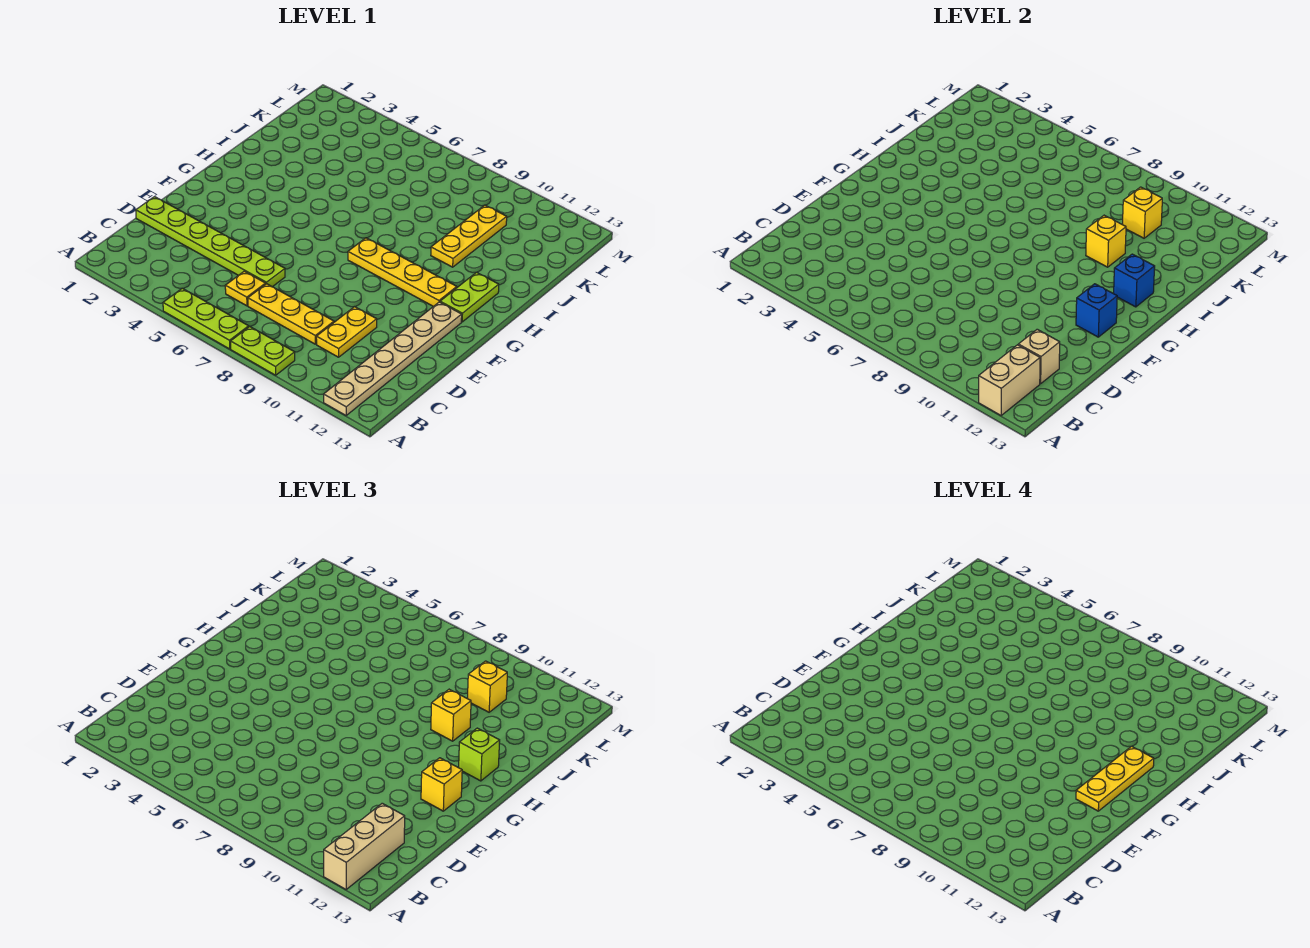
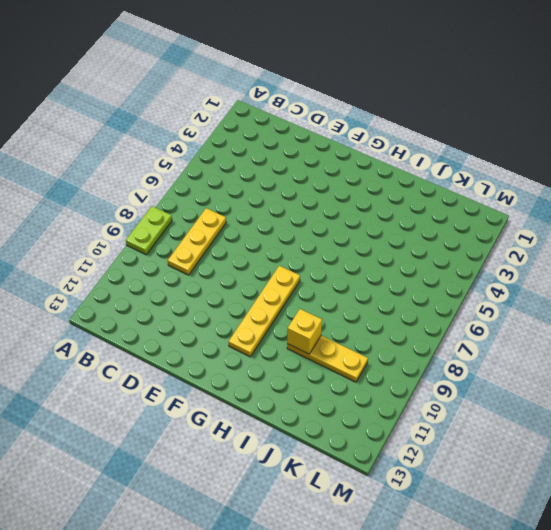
none -> lime 1x3 plate [163,288,249,349]
none -> tan 1x6 plate [324,302,462,415]
none -> yellow 1x1 plate [225,271,266,306]

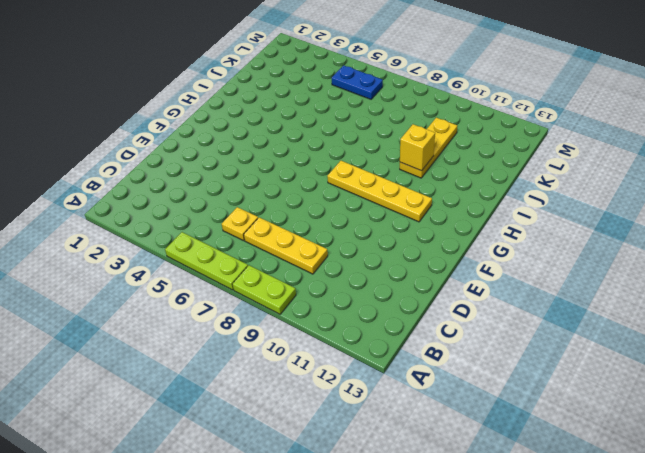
blue 1x2 plate [332,65,383,99] -> none
none -> tan 1x6 plate [324,302,462,415]
none -> yellow 1x2 plate [316,307,377,357]
none -> lime 1x6 plate [136,197,285,287]

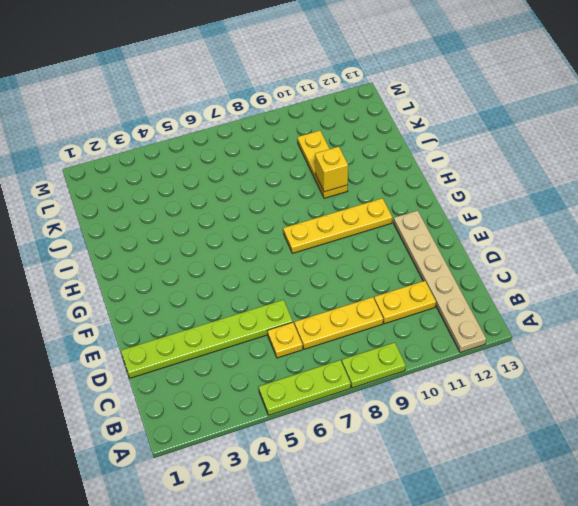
yellow 1x2 plate [374,281,436,324] -> yellow 1x2 plate turned to [316,307,377,357]
none -> lime 1x2 plate [440,272,499,322]
none -> tan 1x2 brick [979,345,1040,415]
none -> tan 1x1 brick [1018,329,1060,384]

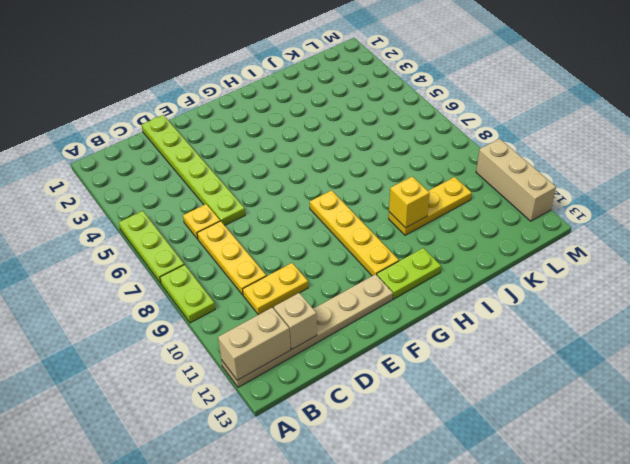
tan 1x3 brick [476,139,556,221] -> tan 1x3 brick turned to [324,803,405,889]
none -> blue 1x1 brick [1076,284,1117,337]
none -> blue 1x1 brick [1114,254,1155,307]
none -> yellow 1x1 brick [1122,187,1162,238]

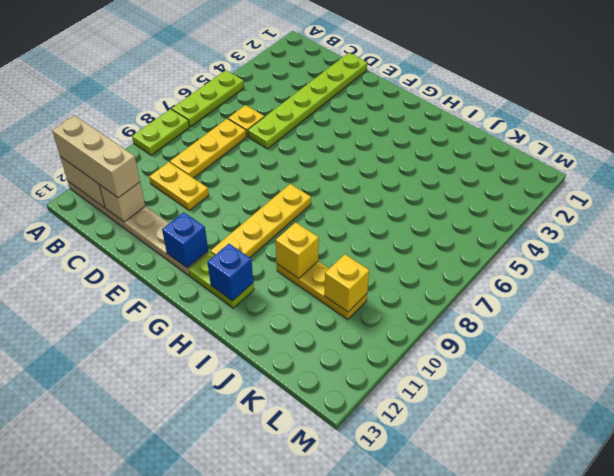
none -> yellow 1x1 brick [421,758,462,811]
none -> lime 1x1 brick [459,728,500,781]
none -> yellow 1x1 brick [431,689,471,741]

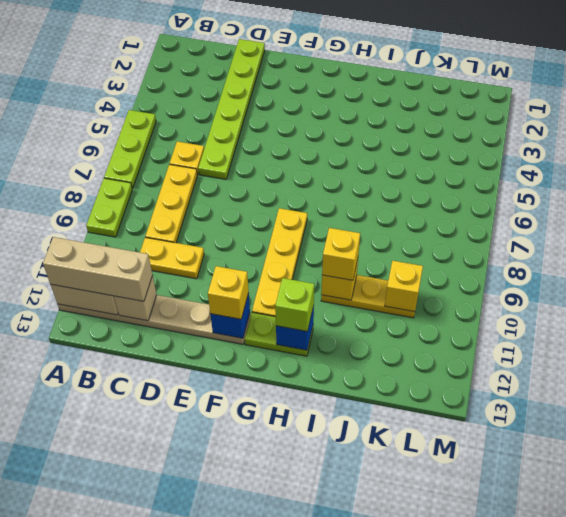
none -> yellow 1x1 brick [467,661,507,712]
none -> yellow 1x3 plate [1076,746,1154,811]

